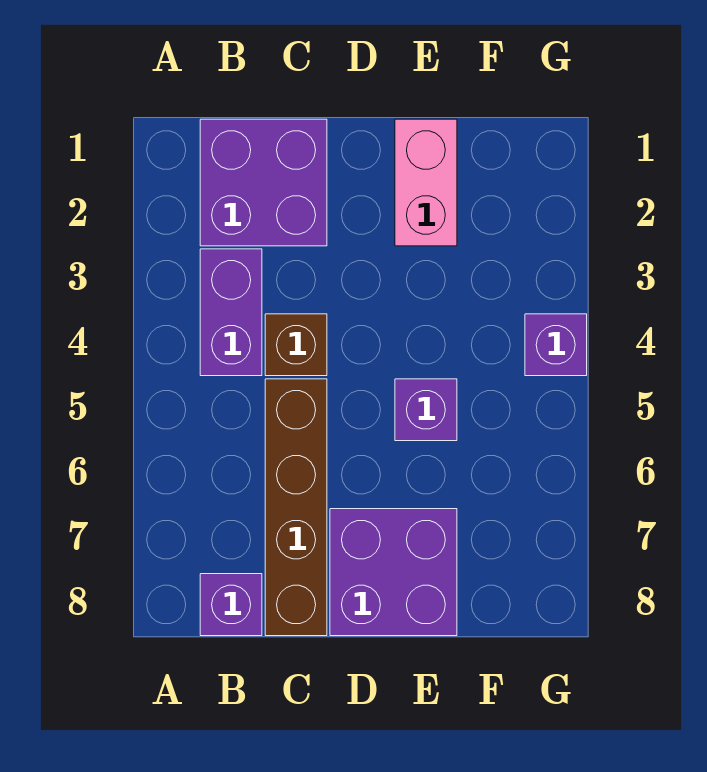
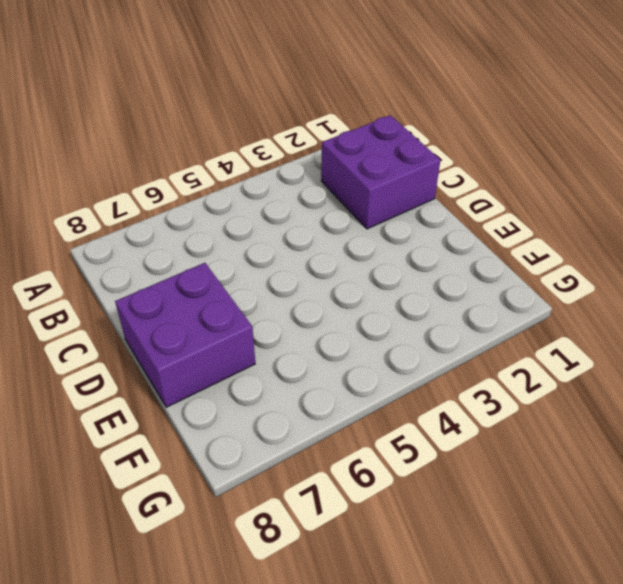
none -> purple 1x2 brick [200,249,262,376]
none -> purple 1x1 brick [200,574,262,636]

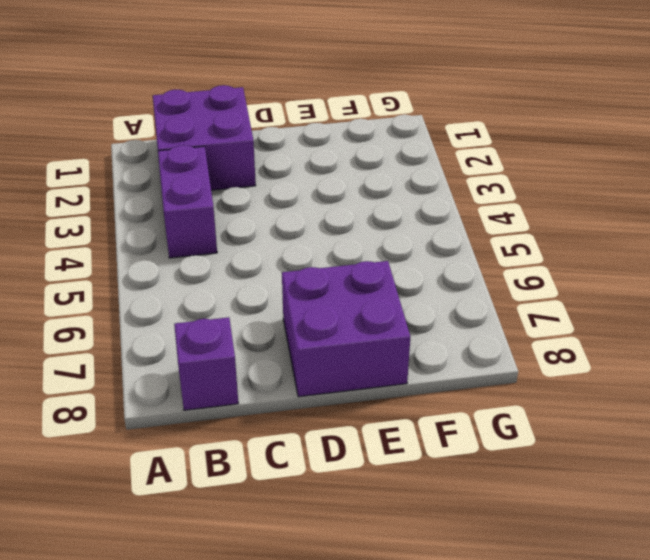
none -> brown 1x1 brick [265,314,327,376]
none -> brown 1x4 brick [265,379,327,636]

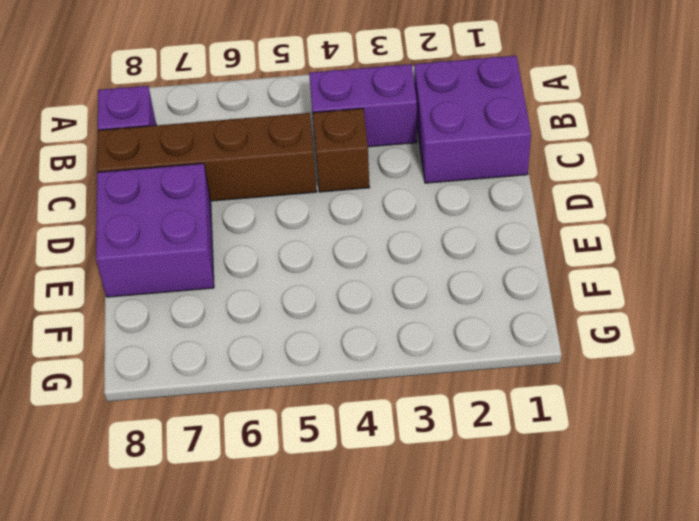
none -> pink 1x2 brick [395,119,457,246]
none -> purple 1x1 brick [395,379,457,441]

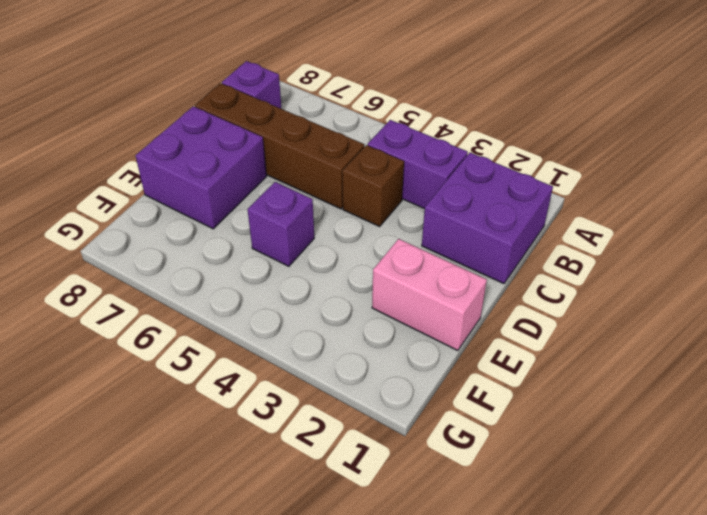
none -> purple 1x1 brick [525,314,587,376]

